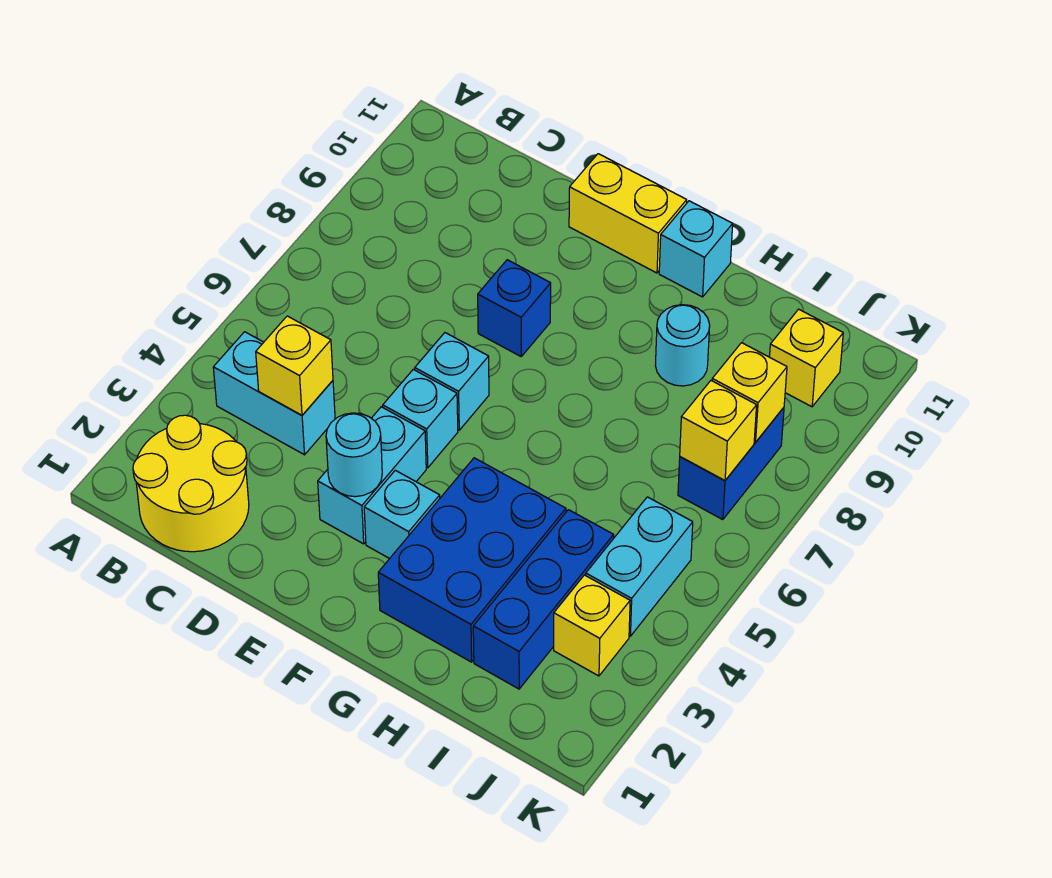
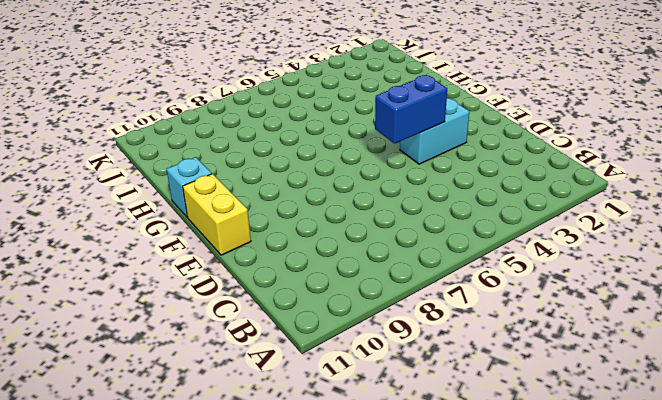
blue 1x2 brick [375,75,447,144] -> blue 1x2 brick moved to [678,408,784,520]
none -> yellow 2x2 round brick [133,415,249,552]
none -> cyan 1x2 brick [213,332,335,455]
none -> cyan 1x1 brick [383,369,458,468]

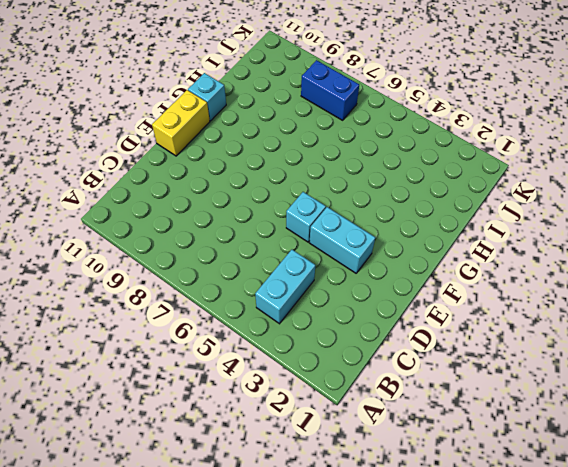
none -> yellow 2x2 round brick [133,415,249,552]
none -> cyan 1x1 brick [415,333,489,430]
none -> blue 1x1 brick [478,260,551,356]

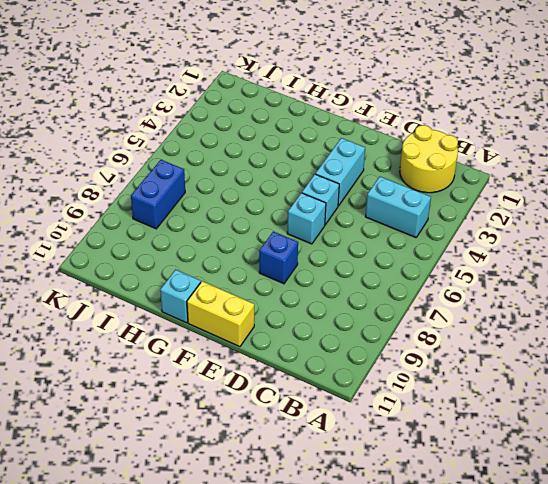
none -> cyan 1x1 brick [364,470,440,559]
none -> blue 2x3 brick [378,458,566,662]
none -> cyan 1x1 round brick [655,305,710,386]

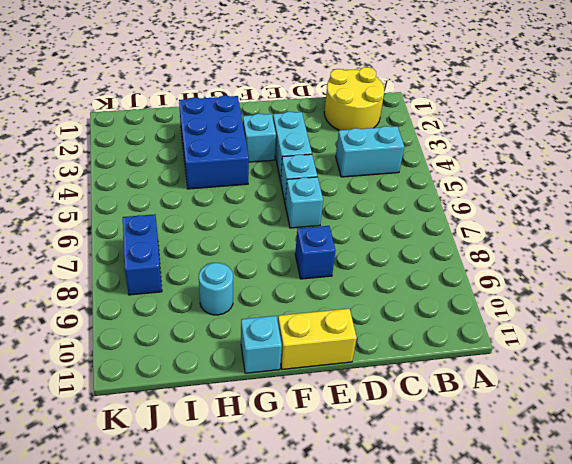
none -> blue 1x3 brick [473,510,614,689]
none -> yellow 1x1 brick [554,575,630,676]
none -> cyan 1x2 brick [586,497,693,636]

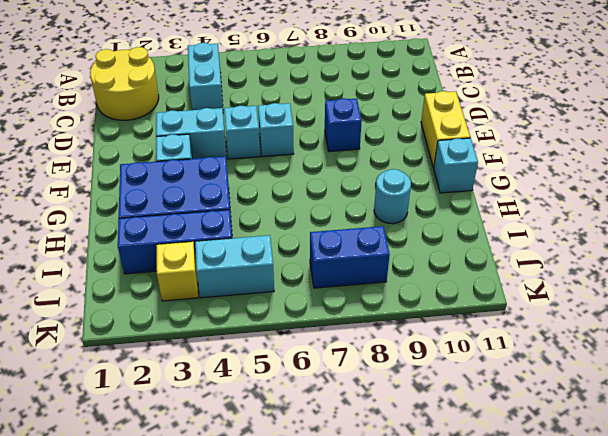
none -> yellow 1x1 brick [770,309,843,407]
none -> yellow 1x1 brick [256,316,333,415]
none -> cyan 1x1 round brick [326,413,382,497]

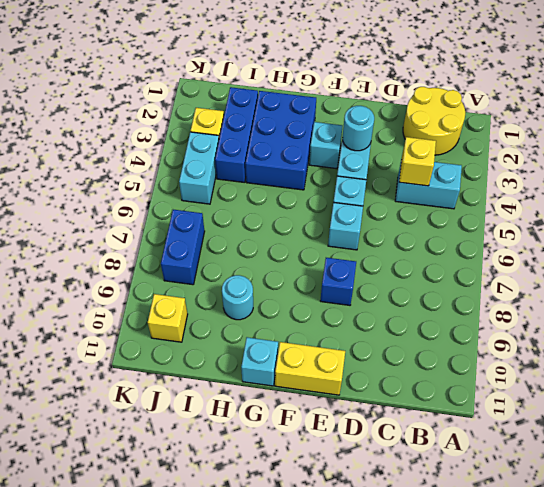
none -> yellow 1x1 brick [680,381,757,480]
none -> yellow 1x1 brick [712,343,787,442]

